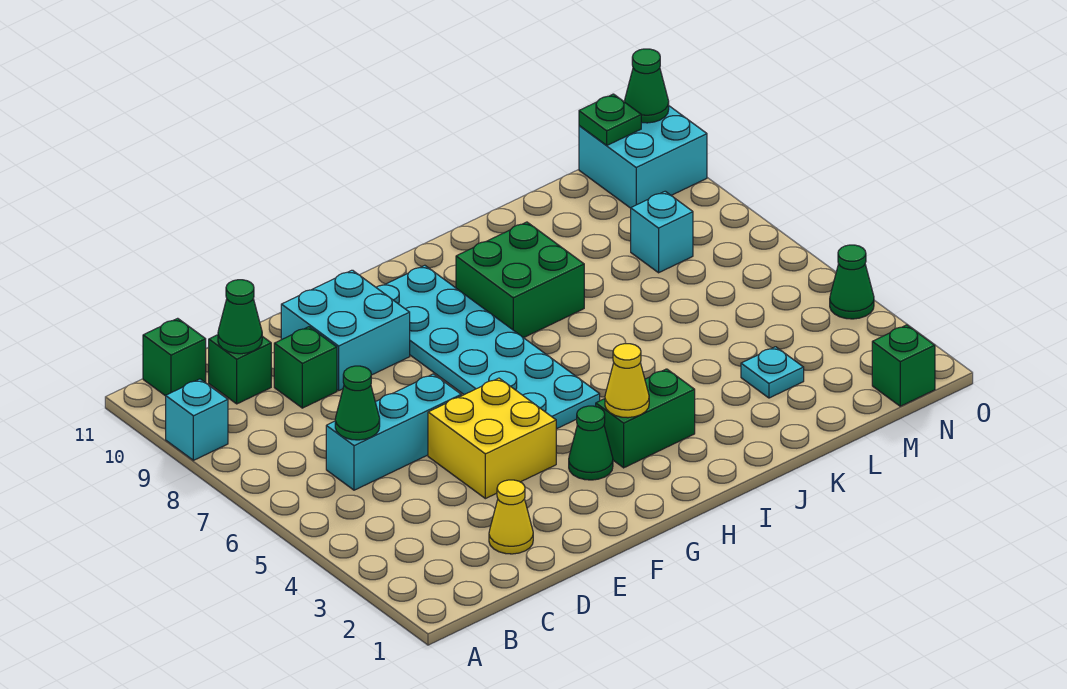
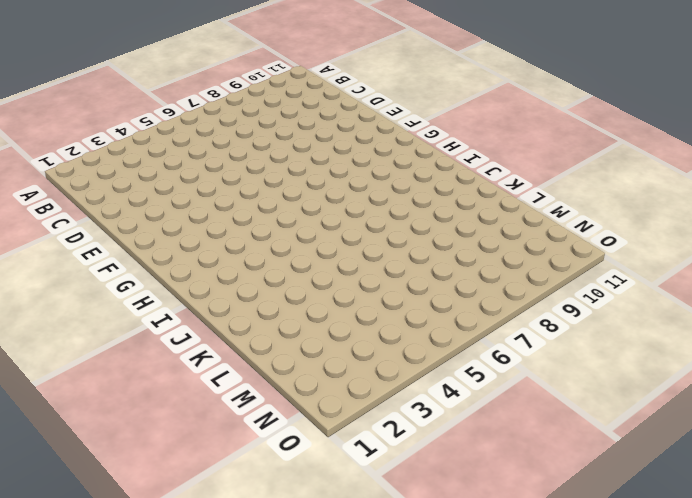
none -> cyan 1x1 brick [166,379,228,460]
none -> green 1x1 brick [143,318,206,396]
none -> cyan 1x3 brick [326,374,461,490]

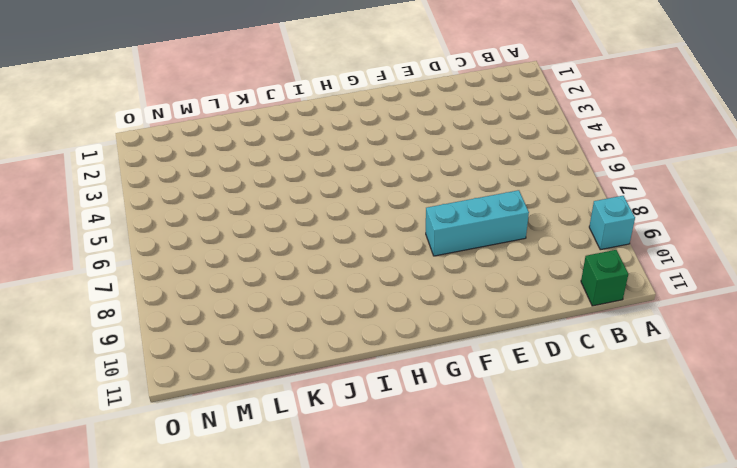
cyan 1x3 brick [426,190,529,256] -> cyan 1x3 brick moved to [326,374,461,490]
none -> green 1x1 brick [209,335,271,404]
none -> yellow 1x1 cone [489,480,533,554]
none -> green 1x1 brick [274,327,337,408]

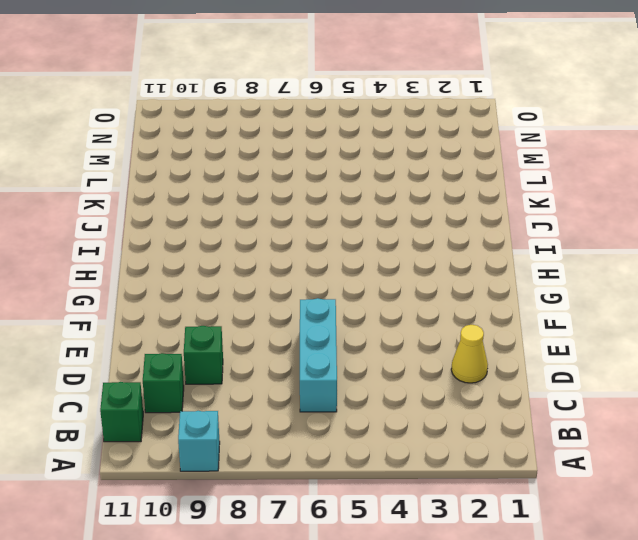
none -> yellow 2x2 brick [428,378,556,499]
none -> cyan 2x2 brick [281,270,410,390]
none -> green 1x1 cone [569,406,613,480]

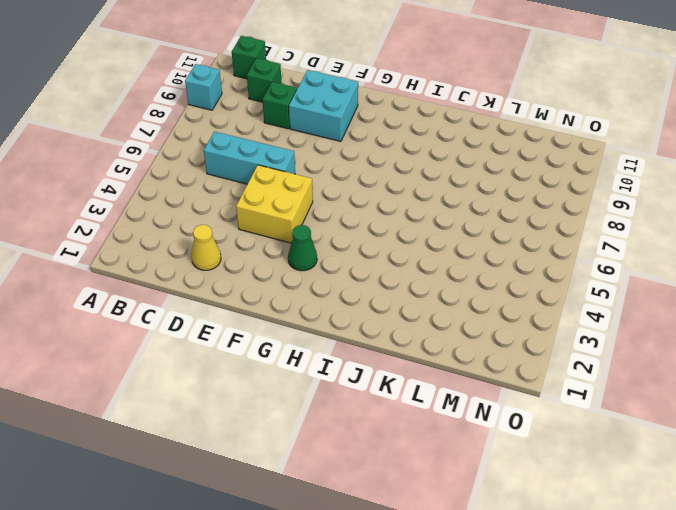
none -> cyan 2x6 plate [376,265,600,429]
none -> green 1x2 brick [596,369,695,468]
none -> green 2x2 brick [456,222,584,338]

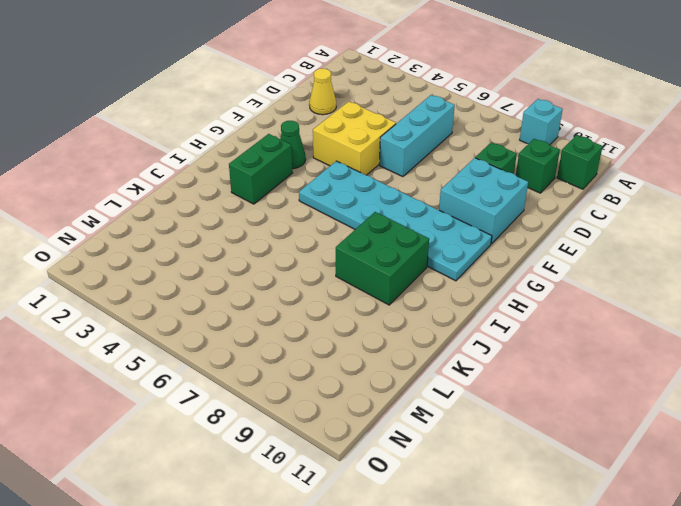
none -> cyan 1x1 plate [741,347,804,398]
none -> cyan 1x1 brick [631,191,693,273]
none -> green 1x1 brick [872,325,935,406]

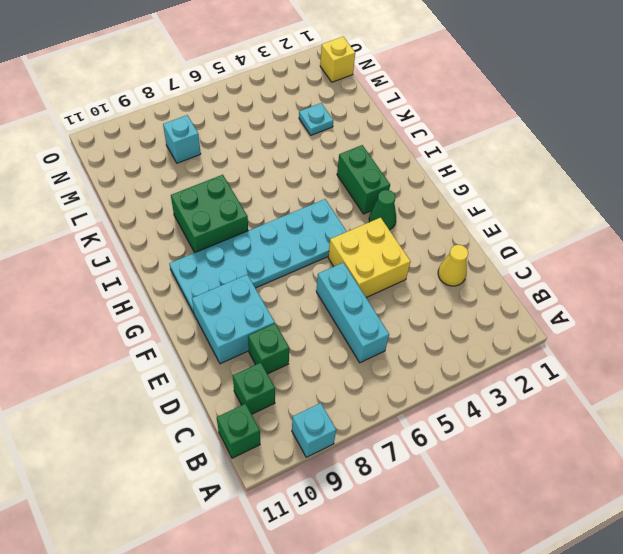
yellow 1x1 brick [320,37,355,82] -> green 1x1 brick [872,325,935,406]
none -> cyan 2x2 brick [579,106,707,208]
none -> green 1x1 cone [830,245,874,319]
none -> green 1x1 cone [335,366,380,440]

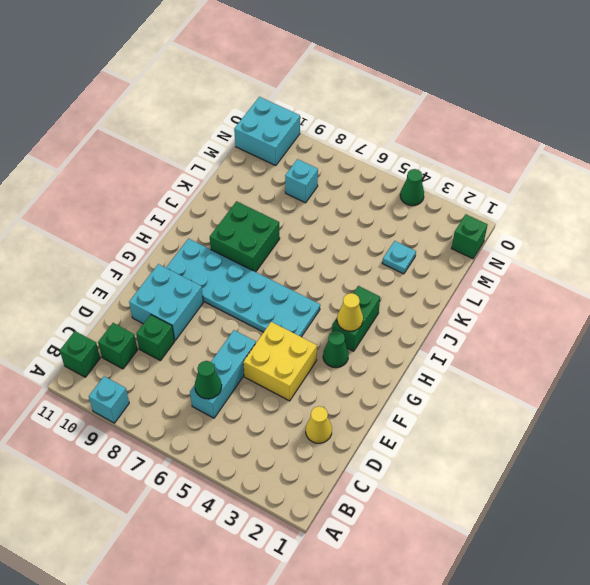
none -> green 1x1 cone [218,280,262,354]
none -> green 1x1 plate [579,94,641,145]
none -> green 1x1 cone [625,49,669,123]

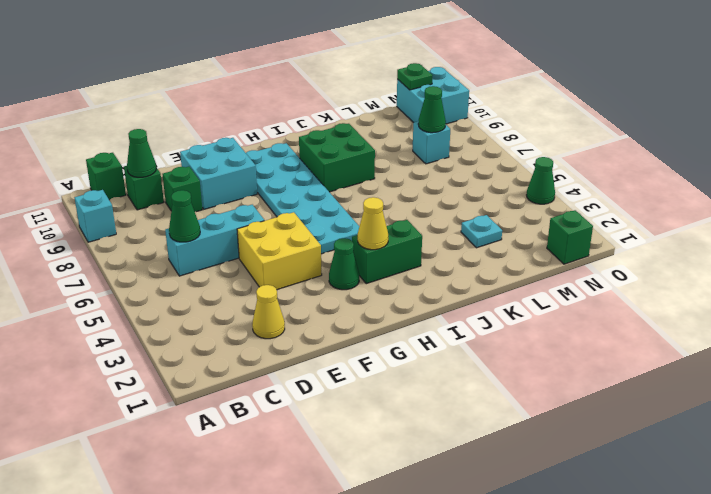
green 1x1 cone [418,86,446,133] -> green 1x1 cone moved to [625,49,669,123]

